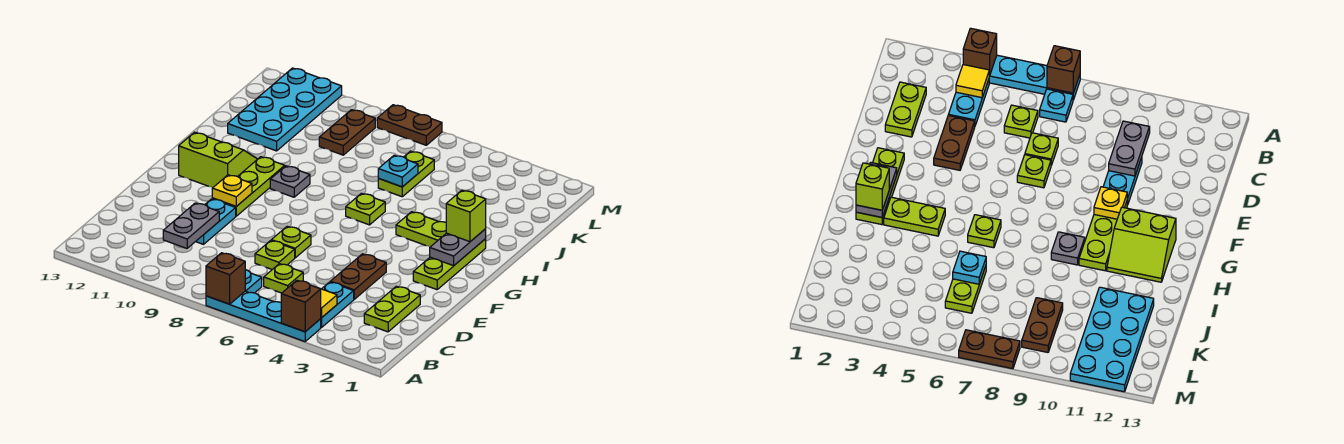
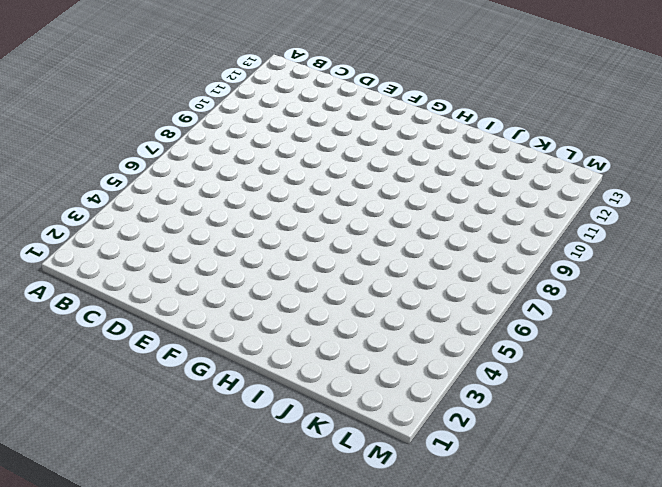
none -> cyan 1x4 plate [206,291,321,342]
none -> cyan 1x2 plate [321,282,354,328]
none -> cyan 1x1 plate [245,270,262,293]

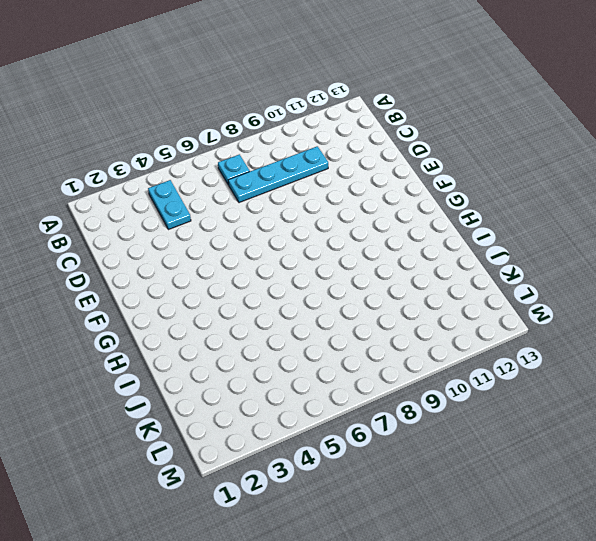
cyan 1x4 plate [228,146,328,203] -> cyan 1x4 plate moved to [206,291,321,342]
none -> lime 1x2 plate [364,286,420,332]
none -> lime 1x1 plate [264,264,303,293]
none -> brown 1x2 plate [330,254,386,299]

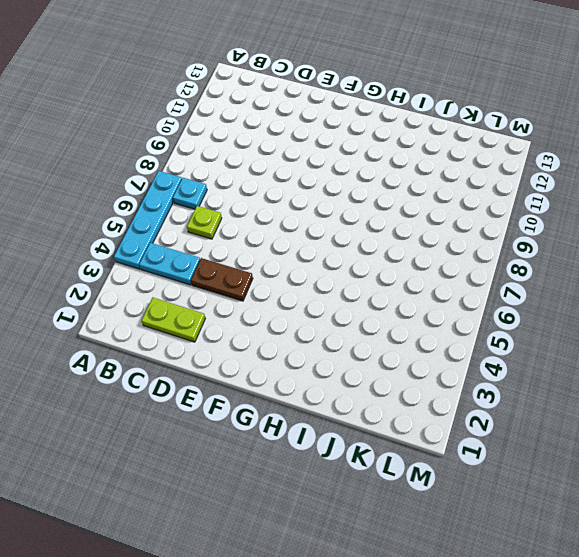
none -> lime 1x1 plate [255,240,295,269]
none -> cyan 1x2 plate [196,199,236,244]
none -> lime 1x1 plate [271,226,311,258]

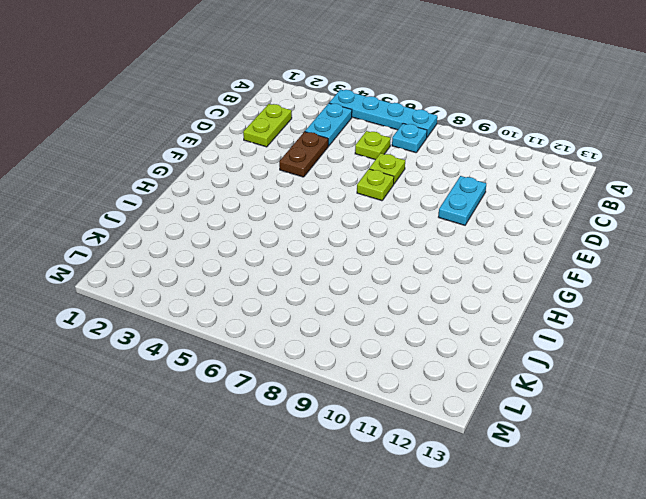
none -> lime 1x3 plate [413,239,486,290]
none -> lime 1x3 plate [212,157,285,216]
none -> lime 2x2 slope [179,132,257,187]

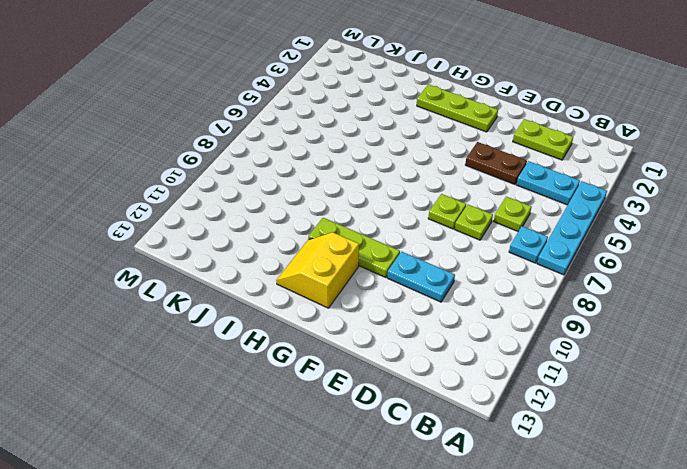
yellow 2x2 slope [276,232,359,308] -> lime 2x2 slope [179,132,257,187]
none -> lime 1x2 plate [396,212,446,247]
none -> lime 1x1 plate [346,193,385,225]
none -> grey 1x1 plate [270,166,310,197]

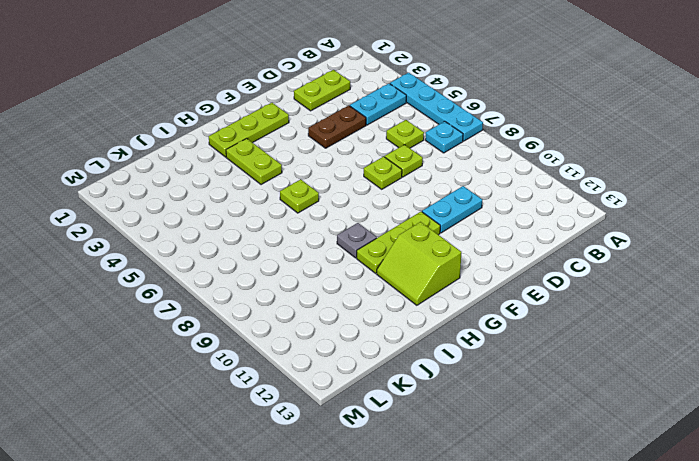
none -> lime 1x2 plate [378,151,434,197]
none -> cyan 2x4 plate [228,68,342,151]
none -> brown 1x2 plate [319,110,375,155]

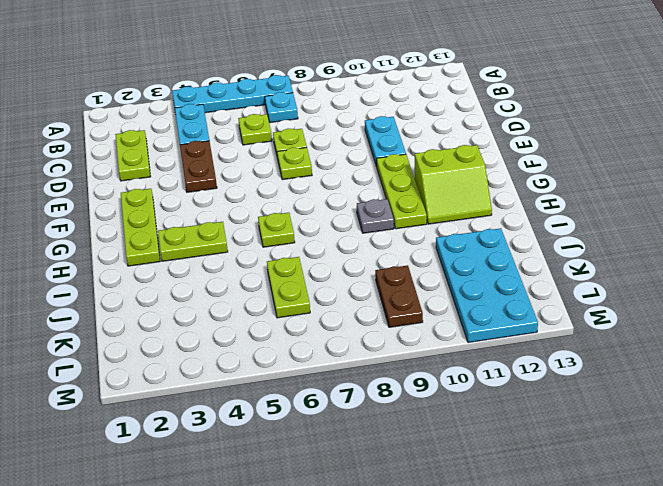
none -> brown 1x2 plate [377,105,442,145]
none -> brown 1x1 brick [281,280,321,332]
none -> brown 1x1 brick [206,253,245,304]

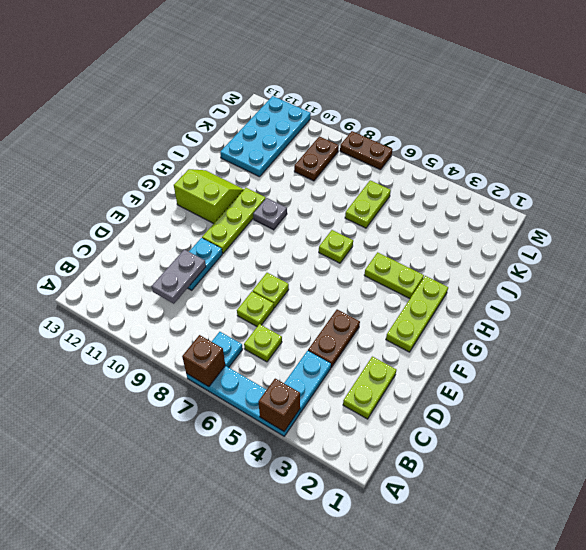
none -> yellow 1x1 tile [321,289,337,318]
none -> yellow 1x1 plate [212,175,252,206]
none -> grey 1x2 plate [430,229,486,266]

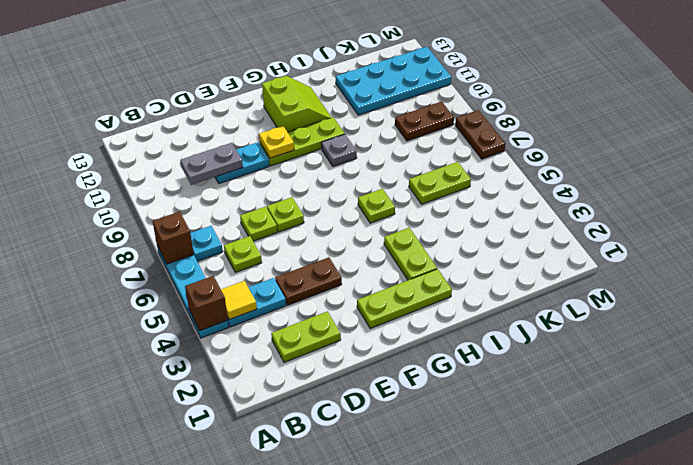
none -> grey 1x2 plate [430,229,486,266]
none -> cyan 1x1 plate [378,155,418,187]
none -> lime 1x1 brick [446,190,486,242]

